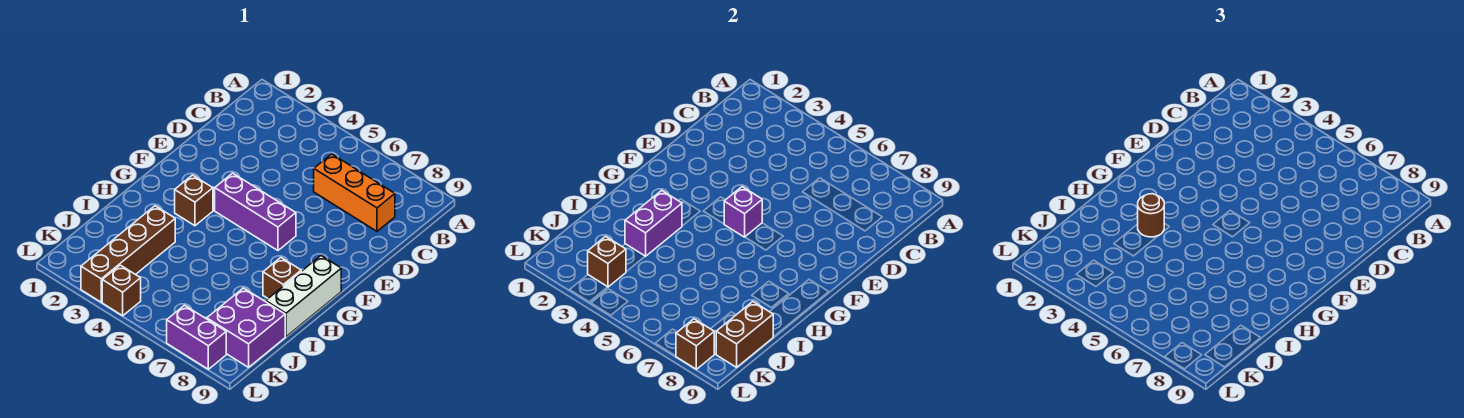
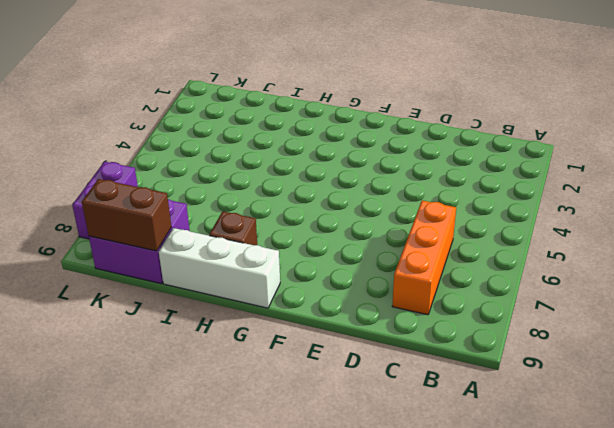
none -> purple 1x3 brick [215,173,296,250]
none -> brown 1x1 brick [175,175,213,226]
none -> brown 1x4 brick [81,206,175,302]

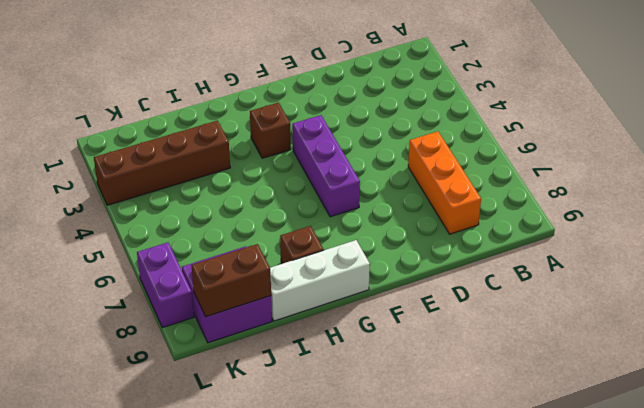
none -> brown 1x1 brick [102,265,141,316]
none -> purple 1x1 brick [724,187,762,237]
none -> purple 1x2 brick [625,190,682,256]

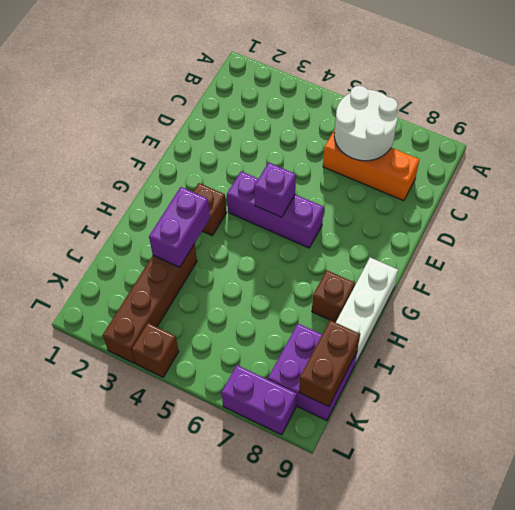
white 2x2 round brick [334,86,398,161] -> none
none -> brown 1x1 brick [588,236,626,287]
none -> brown 1x1 brick [676,319,714,369]
none -> brown 1x1 round brick [1138,194,1164,237]

